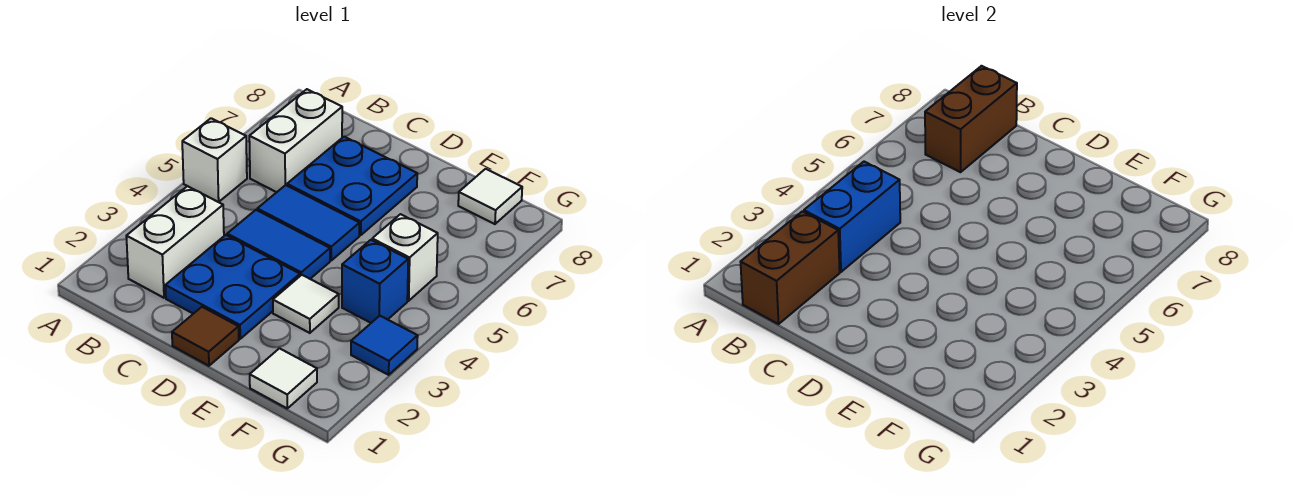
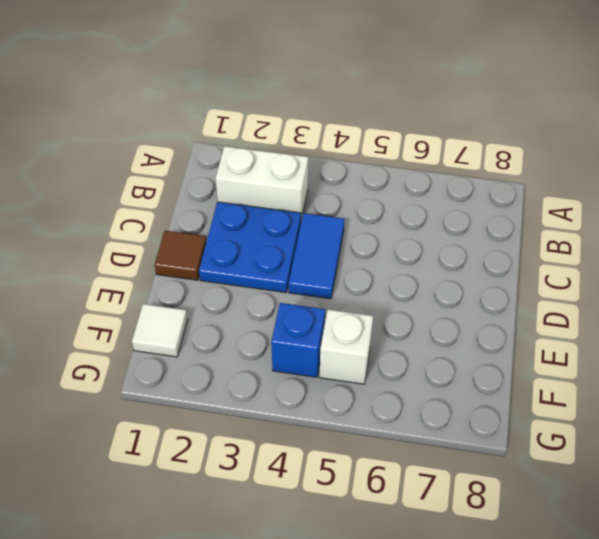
none -> white 1x1 brick [182,118,247,202]
none -> white 1x2 brick [249,89,342,192]
none -> blue 1x2 tile [257,185,360,260]

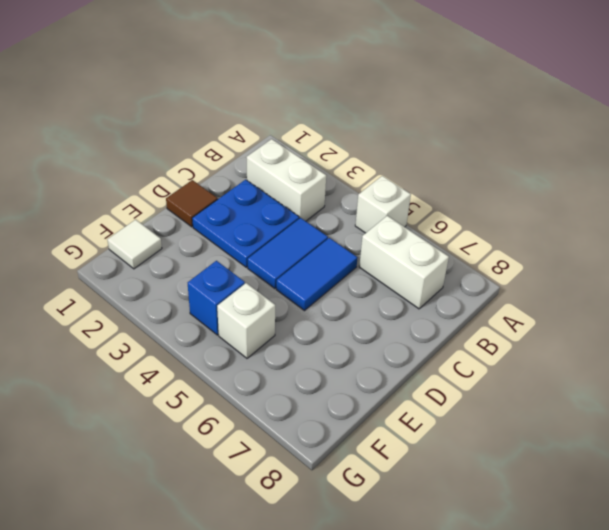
none -> blue 2x2 plate [287,137,417,235]
none -> white 1x1 tile [273,275,339,333]
none -> white 1x1 tile [458,169,522,224]

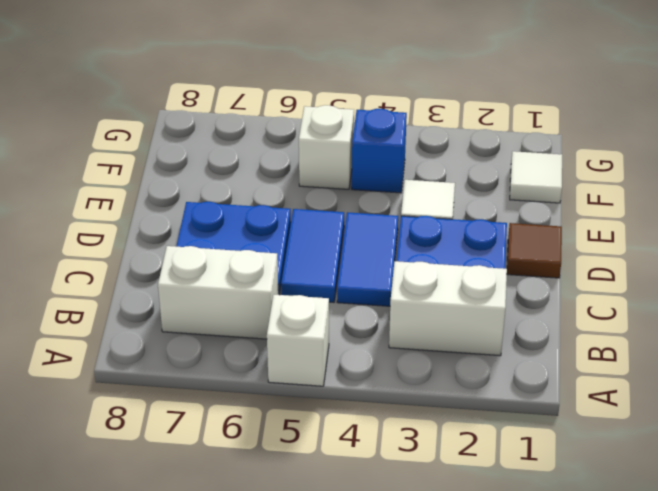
none -> white 1x1 tile [458,169,522,224]
none -> blue 1x1 tile [351,316,418,375]
none -> brown 1x2 brick [741,211,840,324]

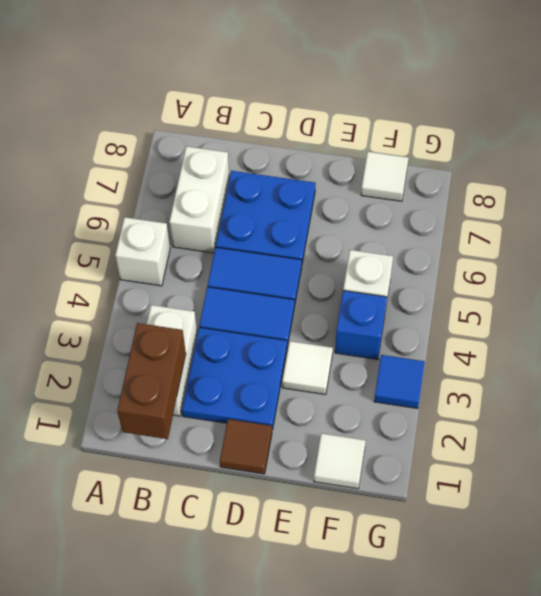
none -> blue 1x2 brick [804,162,900,272]
none -> brown 1x2 brick [925,66,1017,172]

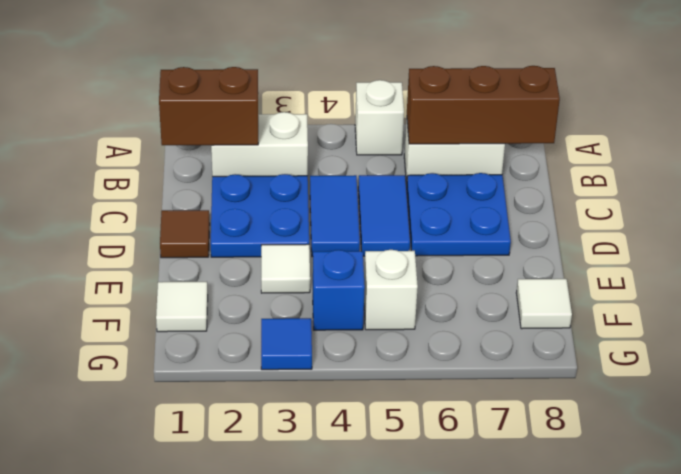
brown 1x3 brick [407,66,560,144] -> brown 1x2 brick [925,66,1017,172]
none -> blue 1x2 brick [804,162,900,272]

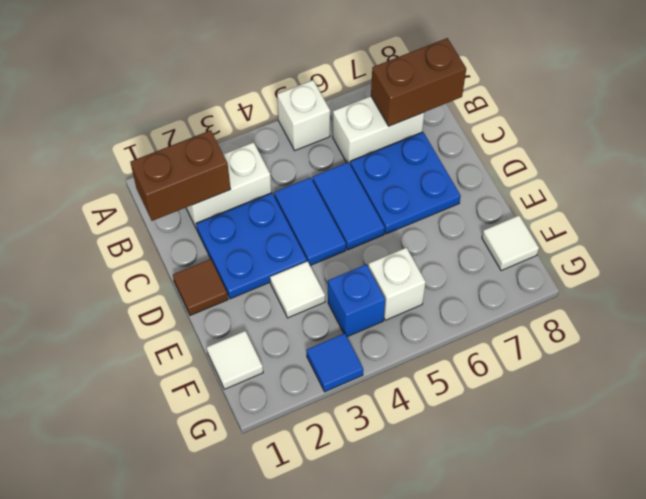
none -> blue 1x2 brick [804,162,900,272]

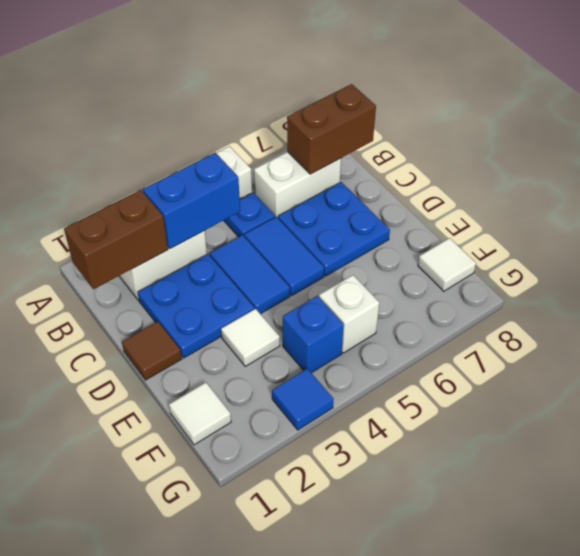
blue 1x1 plate [224,192,275,237] -> none

